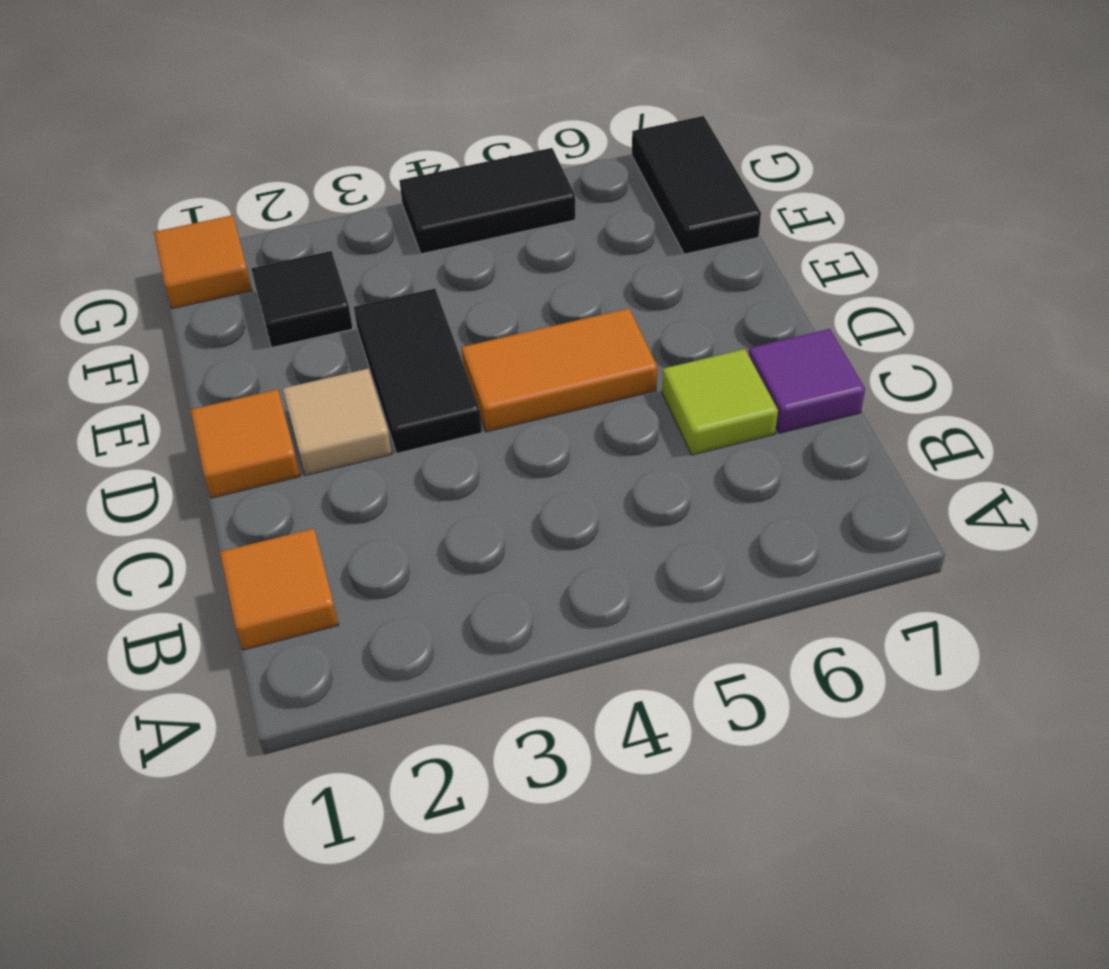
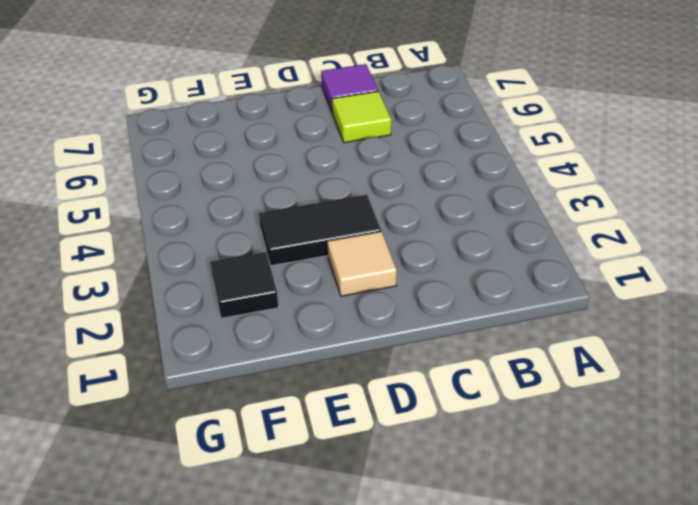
none -> orange 1x1 tile [220,529,339,650]
none -> orange 1x1 tile [191,390,300,498]

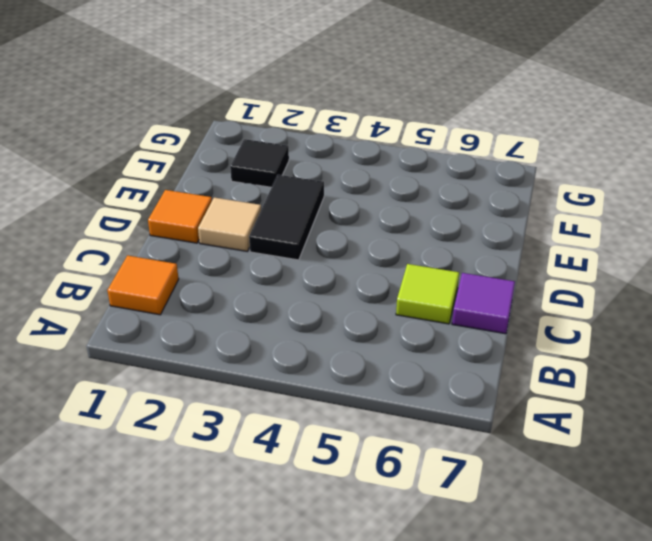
none -> orange 1x2 tile [461,308,657,432]
none -> black 1x2 tile [632,116,761,254]

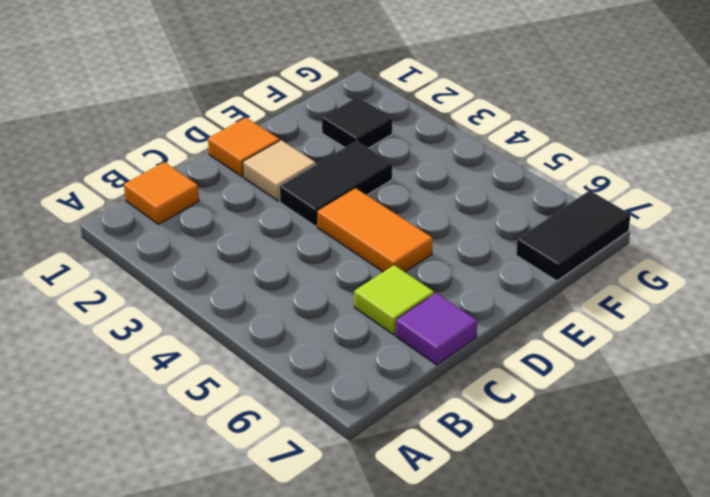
none -> orange 1x1 tile [154,215,252,308]
none -> black 1x2 tile [399,148,576,254]

